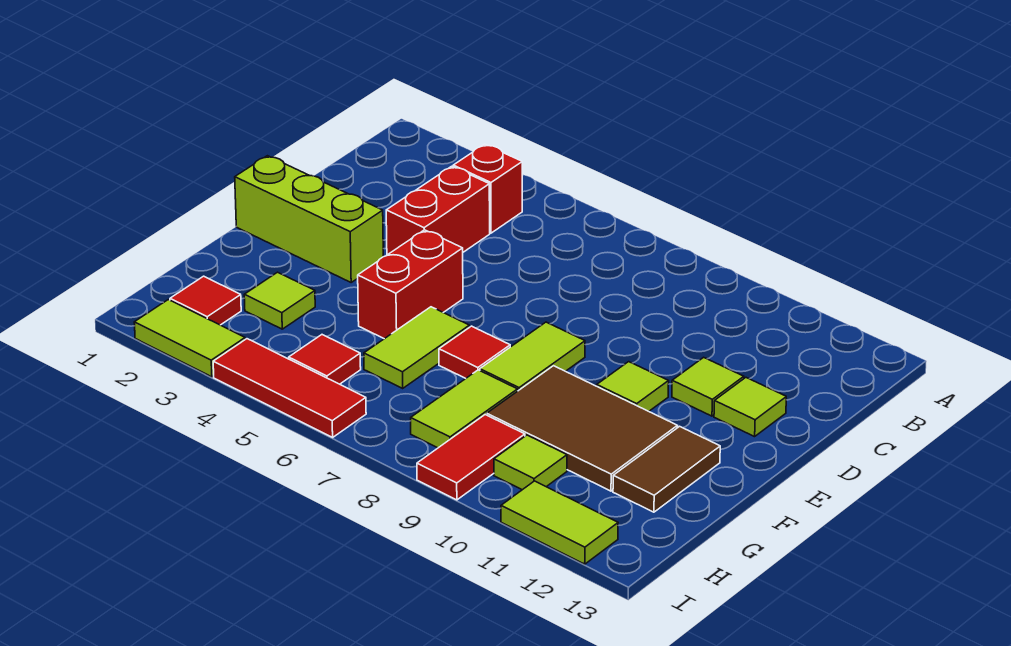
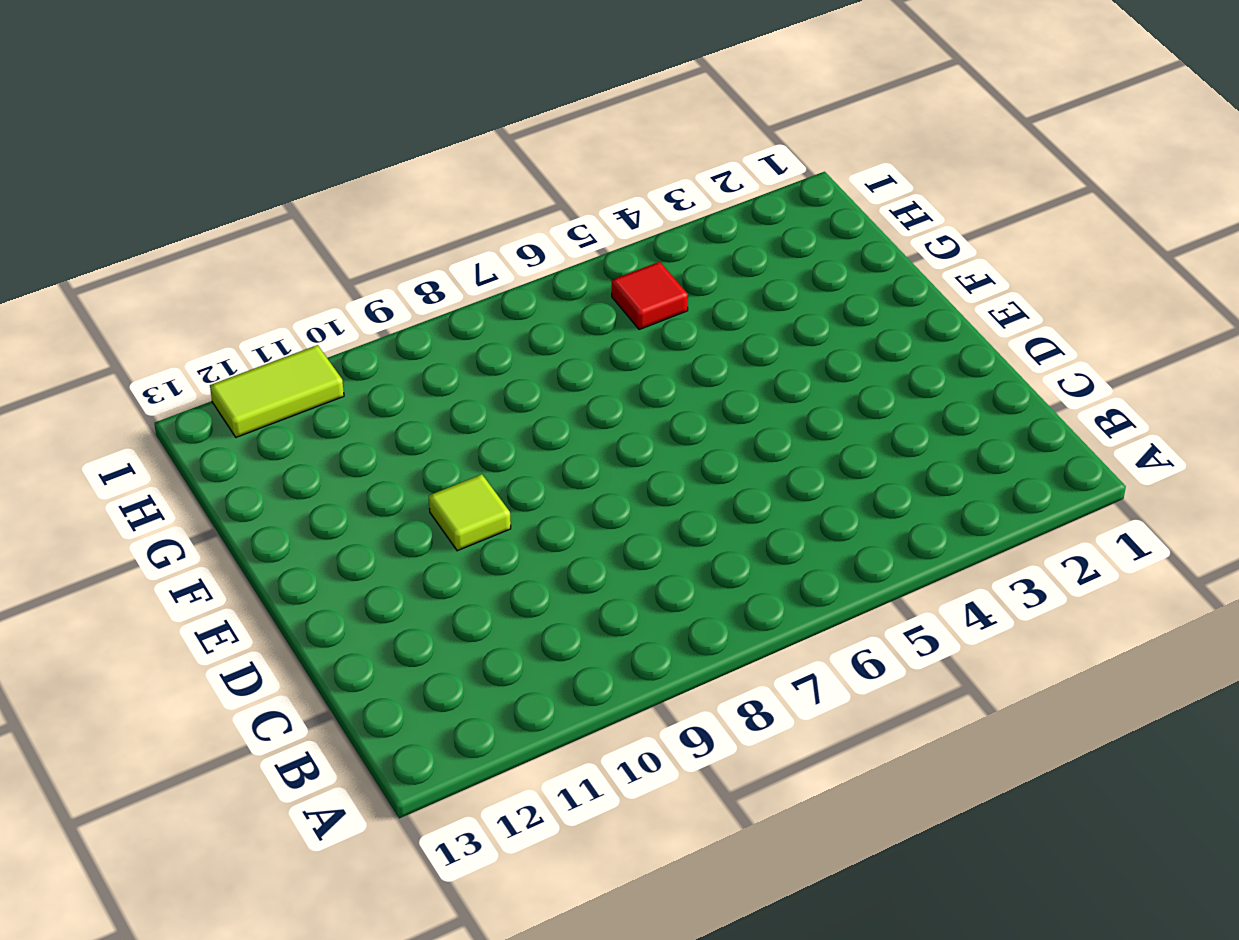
none -> red 1x1 brick [453,144,522,233]
none -> red 1x2 brick [386,166,490,255]
none -> lime 1x1 tile [672,357,744,416]

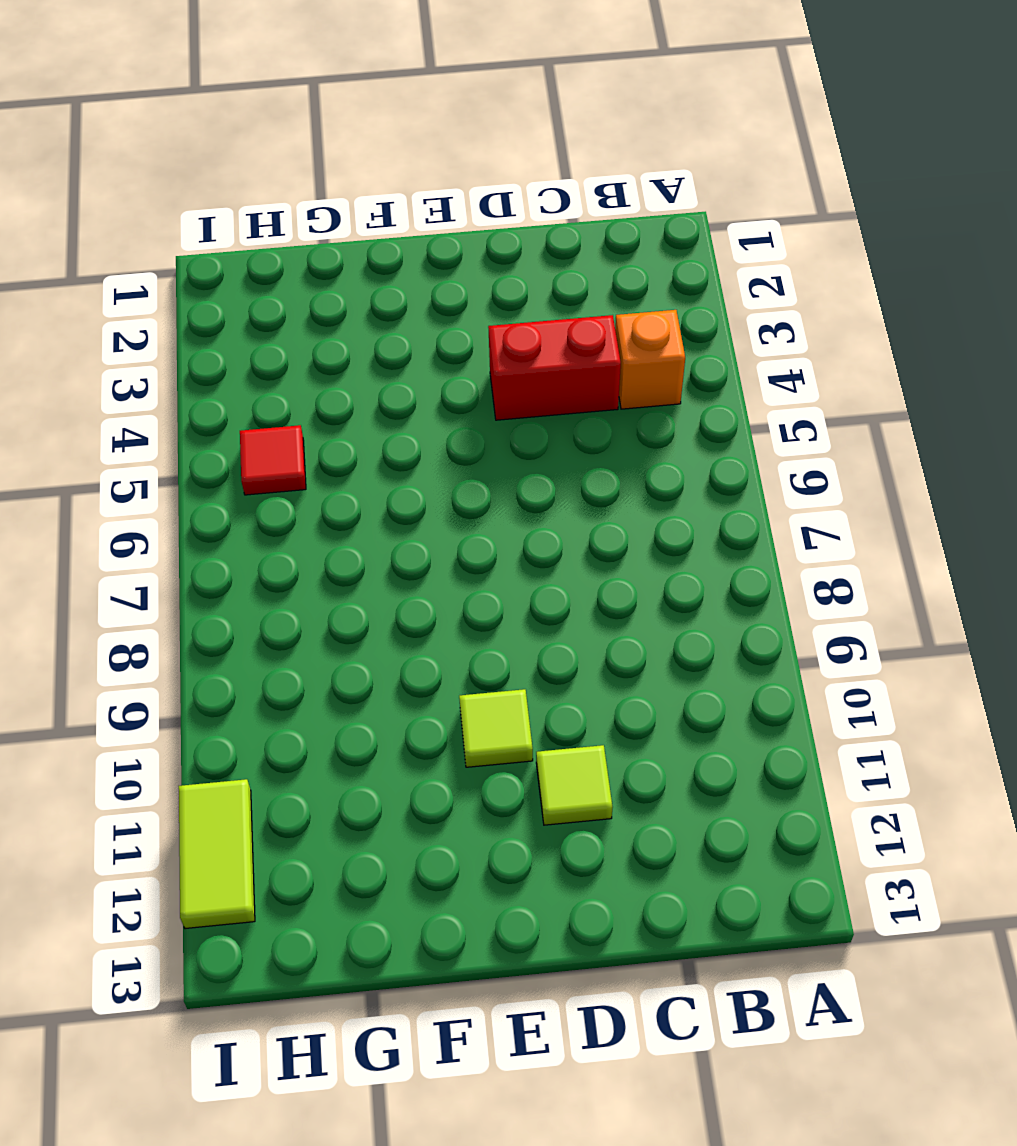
orange 1x1 brick [615,310,685,409] -> red 1x1 brick [453,144,522,233]
none -> lime 1x1 tile [714,378,786,437]
none -> lime 1x3 brick [235,156,383,282]
none -> red 1x2 brick [358,230,463,339]

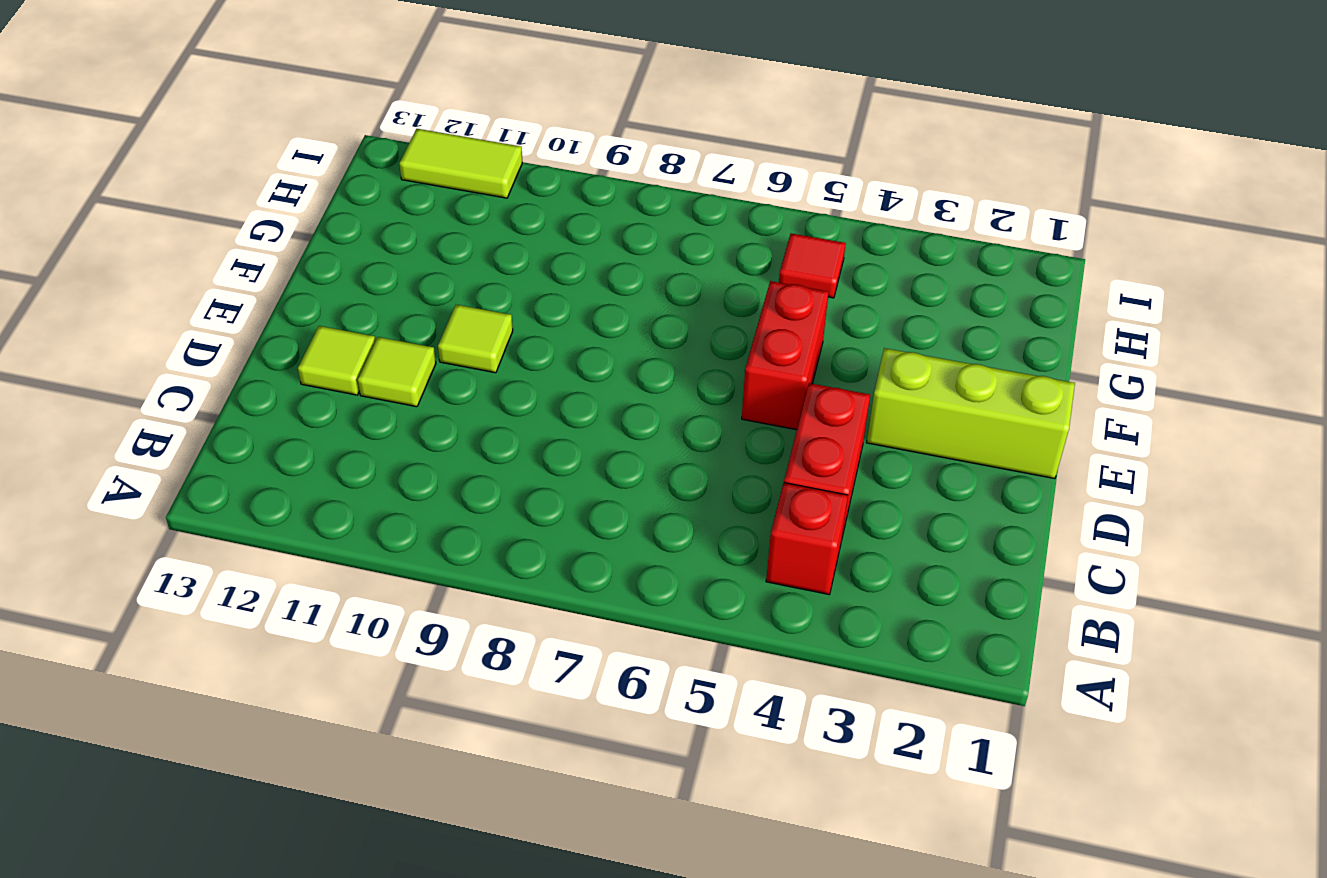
none -> lime 1x2 tile [480,322,585,391]
none -> lime 1x2 tile [364,307,470,388]
none -> red 1x1 tile [439,326,510,379]

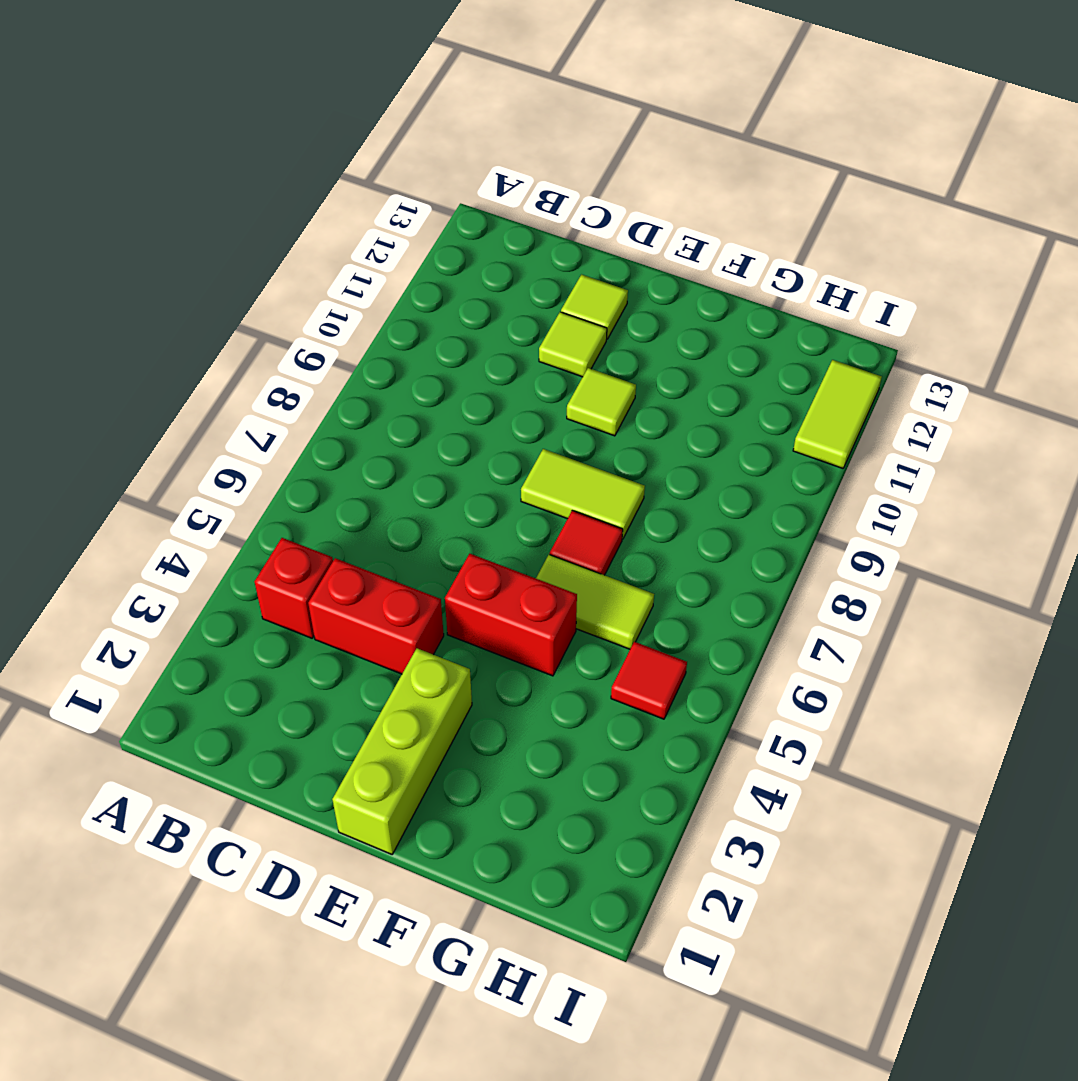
none -> brown 2x3 tile [487,366,678,491]
none -> brown 1x2 tile [613,426,720,512]
none -> lime 1x1 tile [244,272,315,329]

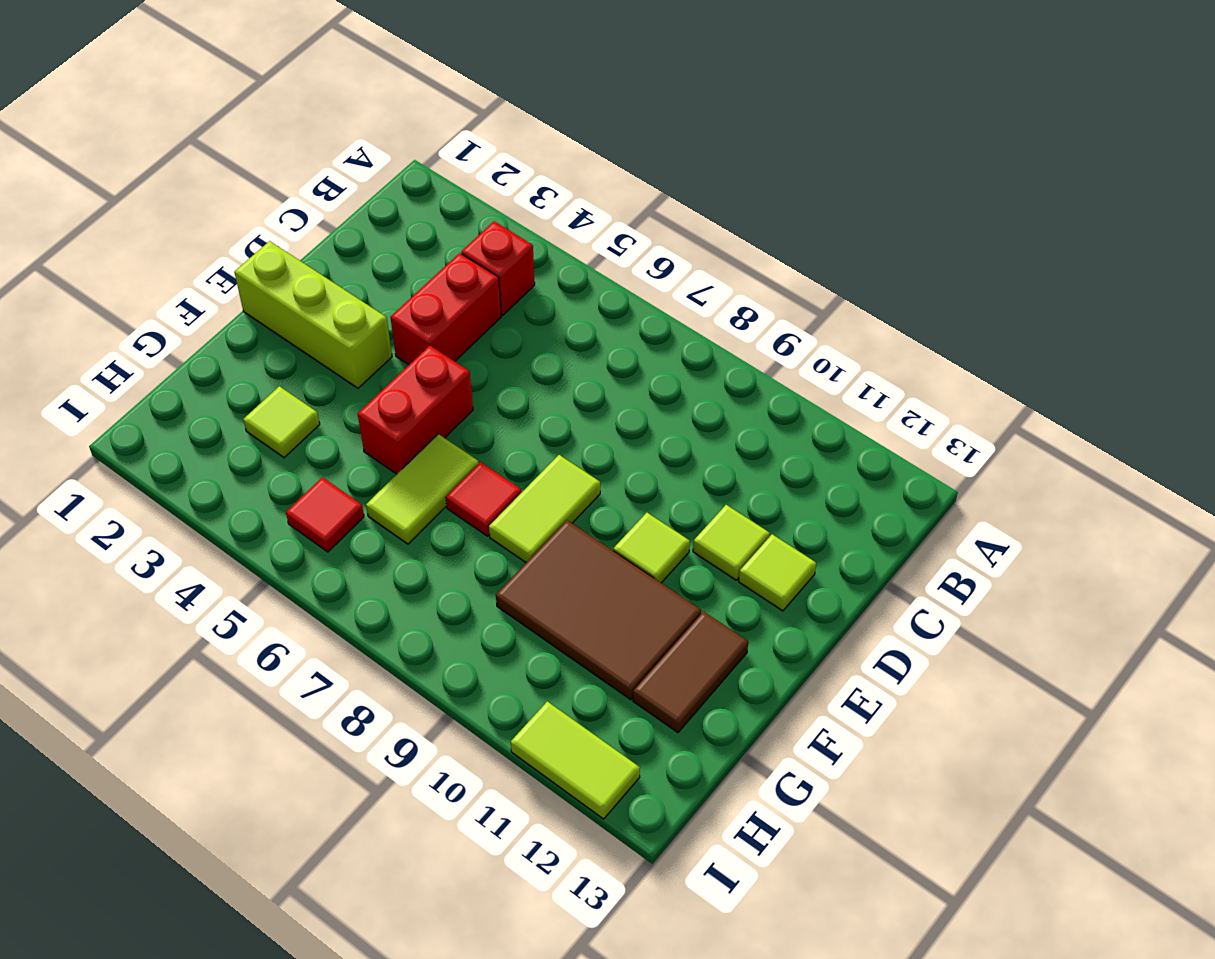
none -> lime 1x2 tile [411,370,518,448]
none -> red 1x1 tile [170,276,241,325]
none -> red 1x2 tile [417,415,525,500]

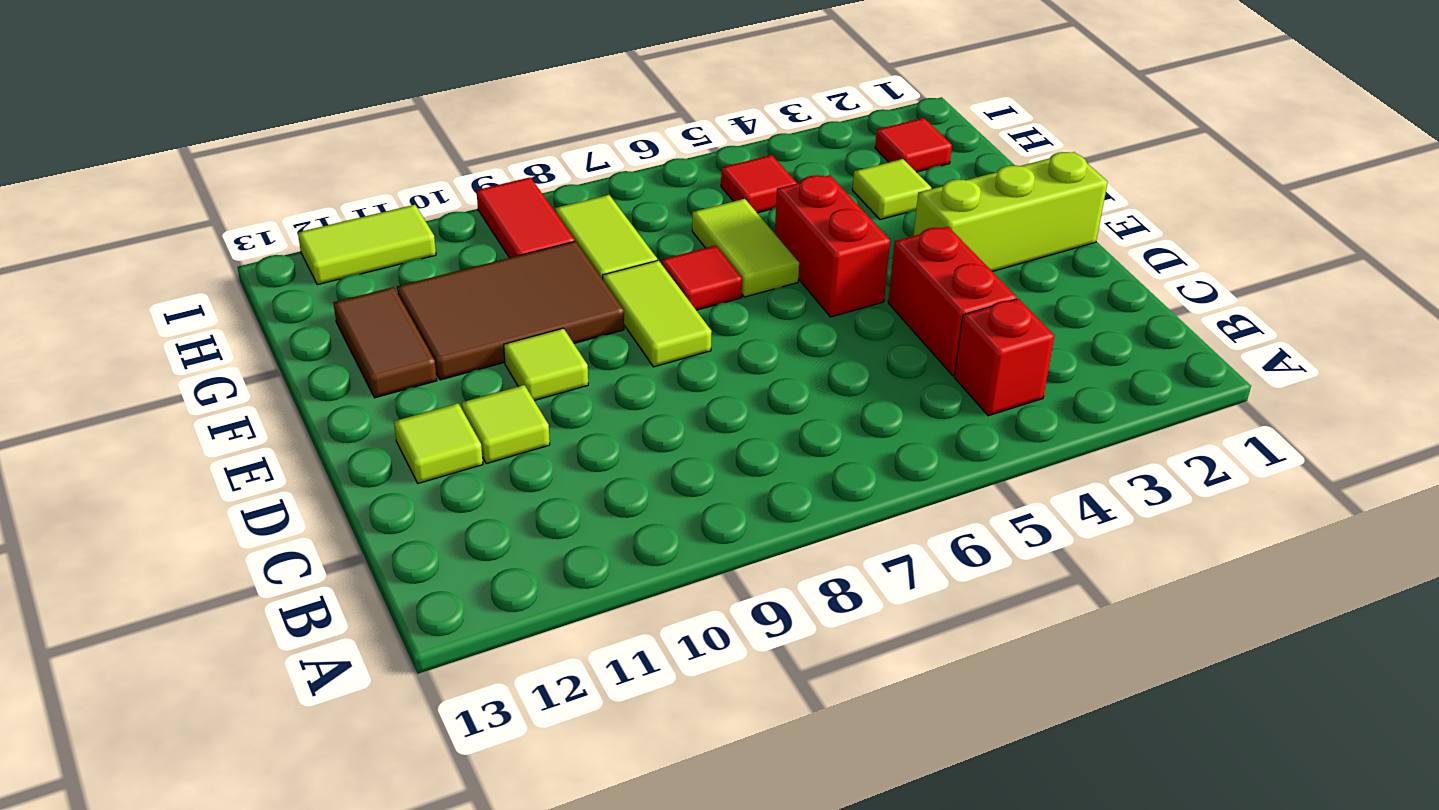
none -> lime 1x1 tile [494,435,567,490]
none -> lime 1x2 tile [134,300,245,377]
none -> red 1x3 tile [213,339,366,437]

